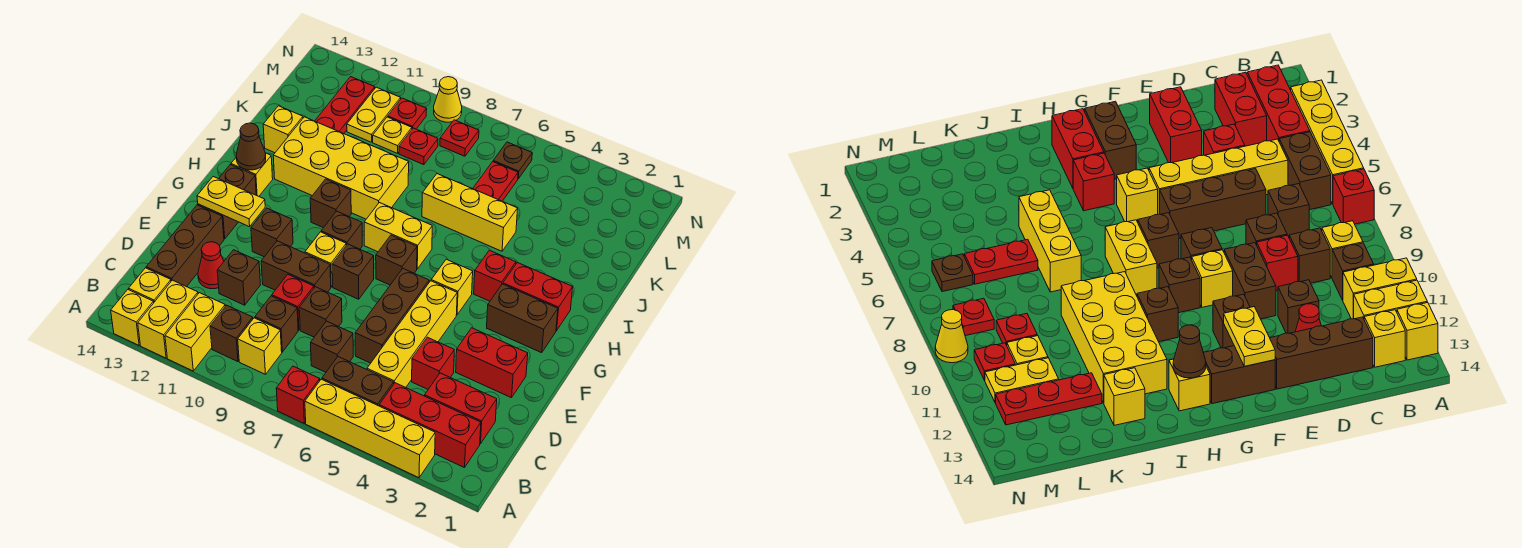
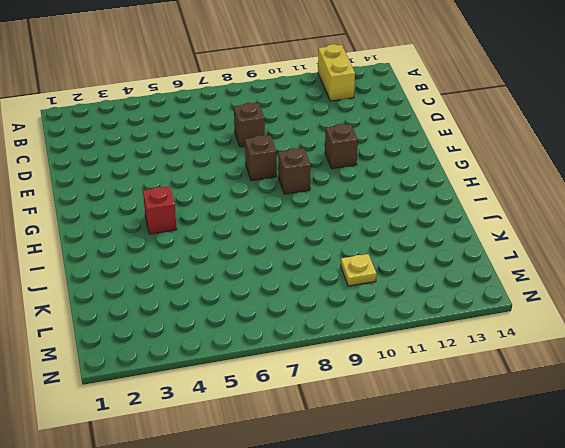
none -> yellow 1x4 brick [305,379,435,478]
none -> red 1x1 brick [276,366,320,423]
none -> yellow 1x2 brick [165,293,225,371]
none -> yellow 1x1 brick [111,290,154,345]

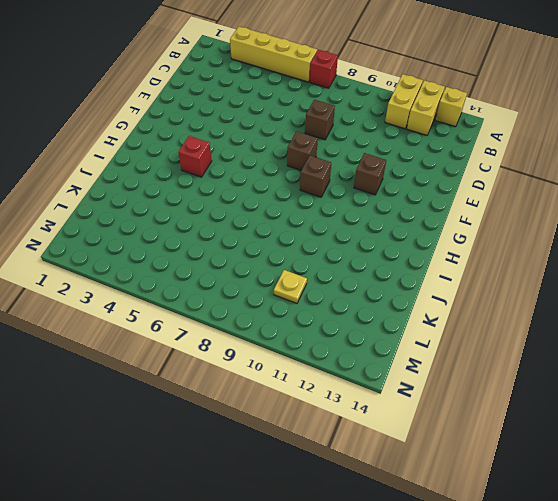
none -> red 1x3 brick [379,383,481,468]
none -> brown 1x2 brick [322,357,394,406]
none -> yellow 1x1 brick [238,318,282,374]
none -> brown 1x1 brick [210,305,253,362]

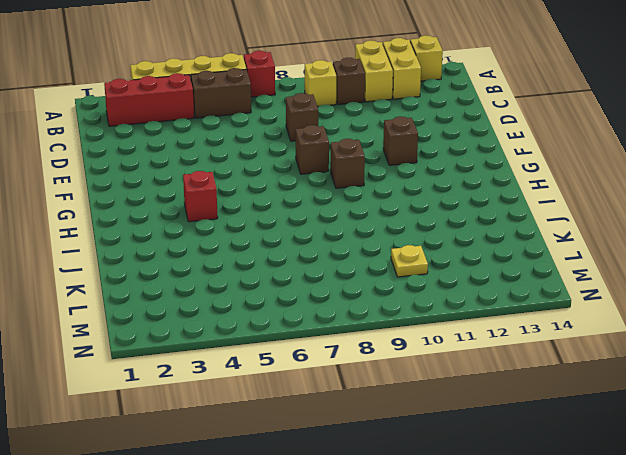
none -> yellow 1x1 brick [129,268,171,302]
none -> red 1x2 brick [425,373,497,444]
none -> yellow 1x4 brick [367,281,457,387]
none -> brown 1x1 brick [311,321,353,372]

